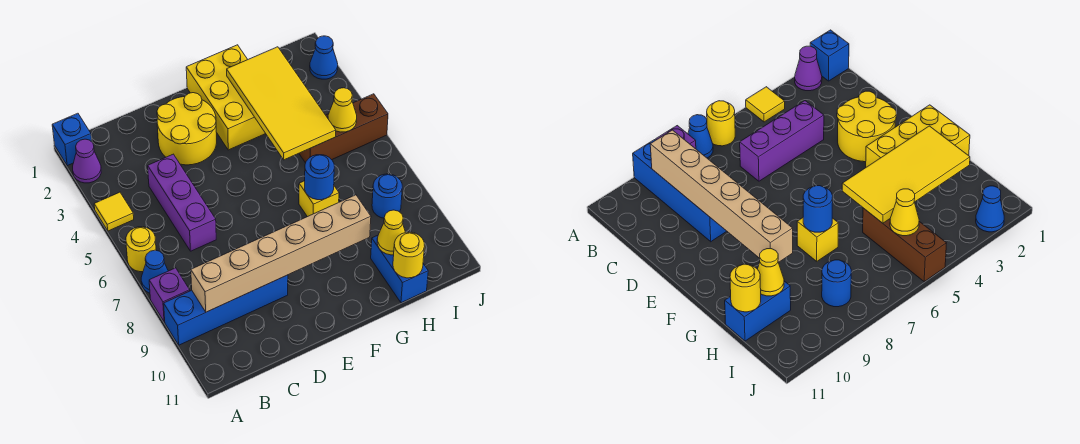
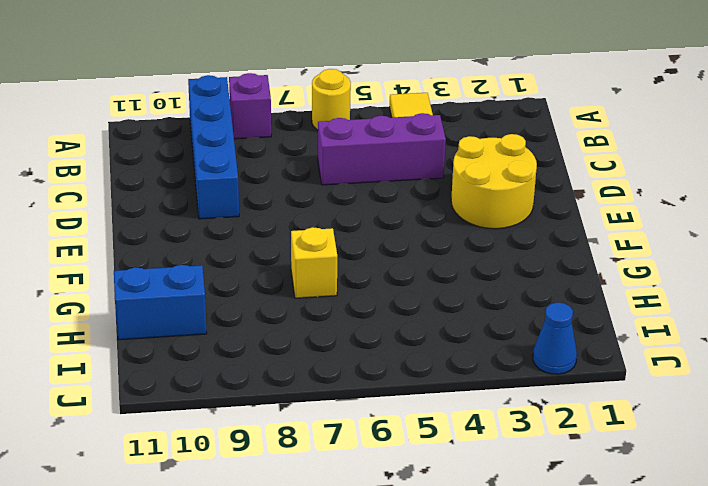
none -> blue 1x1 brick [52,113,92,166]
none -> purple 1x1 cone [73,139,101,183]
none -> blue 1x1 cone [141,250,168,293]

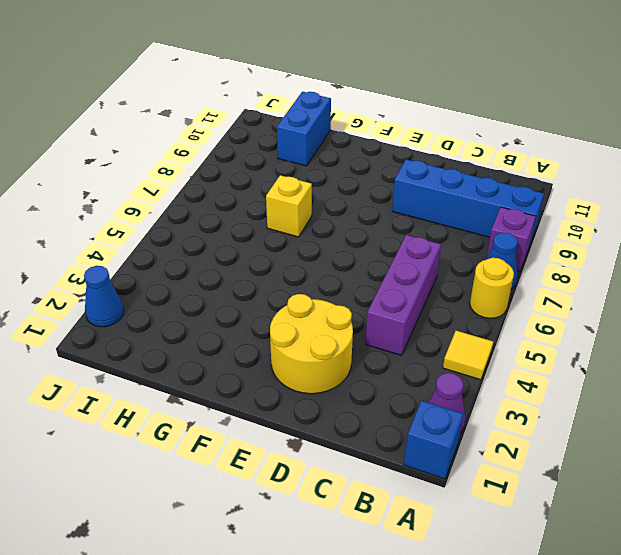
none -> yellow 2x3 brick [186,45,266,150]
none -> brown 1x3 brick [299,94,388,163]
none -> blue 1x1 round brick [372,174,402,218]

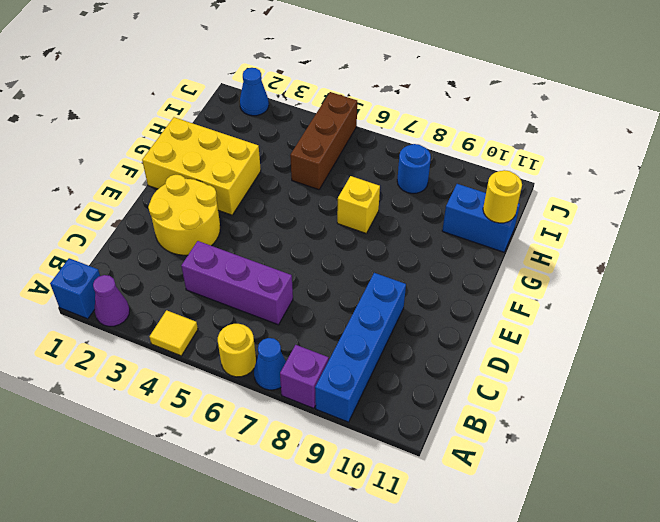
none -> tan 1x6 brick [191,195,371,312]
none -> yellow 2x4 tile [227,47,336,160]
none -> blue 1x1 round brick [305,155,334,200]

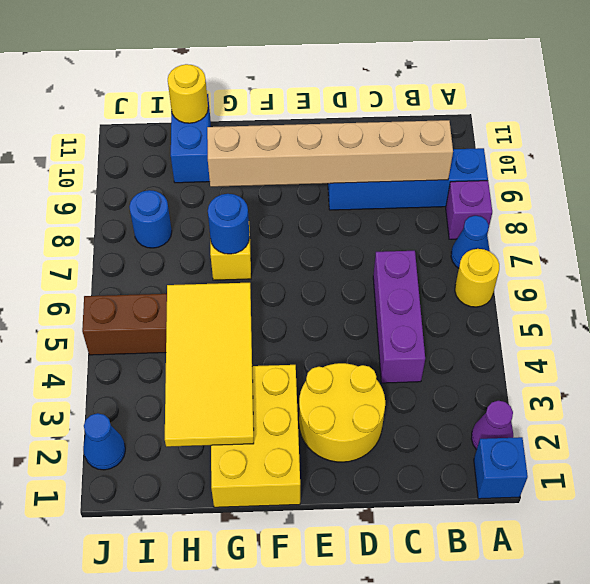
none -> yellow 1x1 tile [94,192,134,231]
none -> yellow 1x1 cone [377,210,406,255]
none -> yellow 1x1 cone [328,88,357,132]

